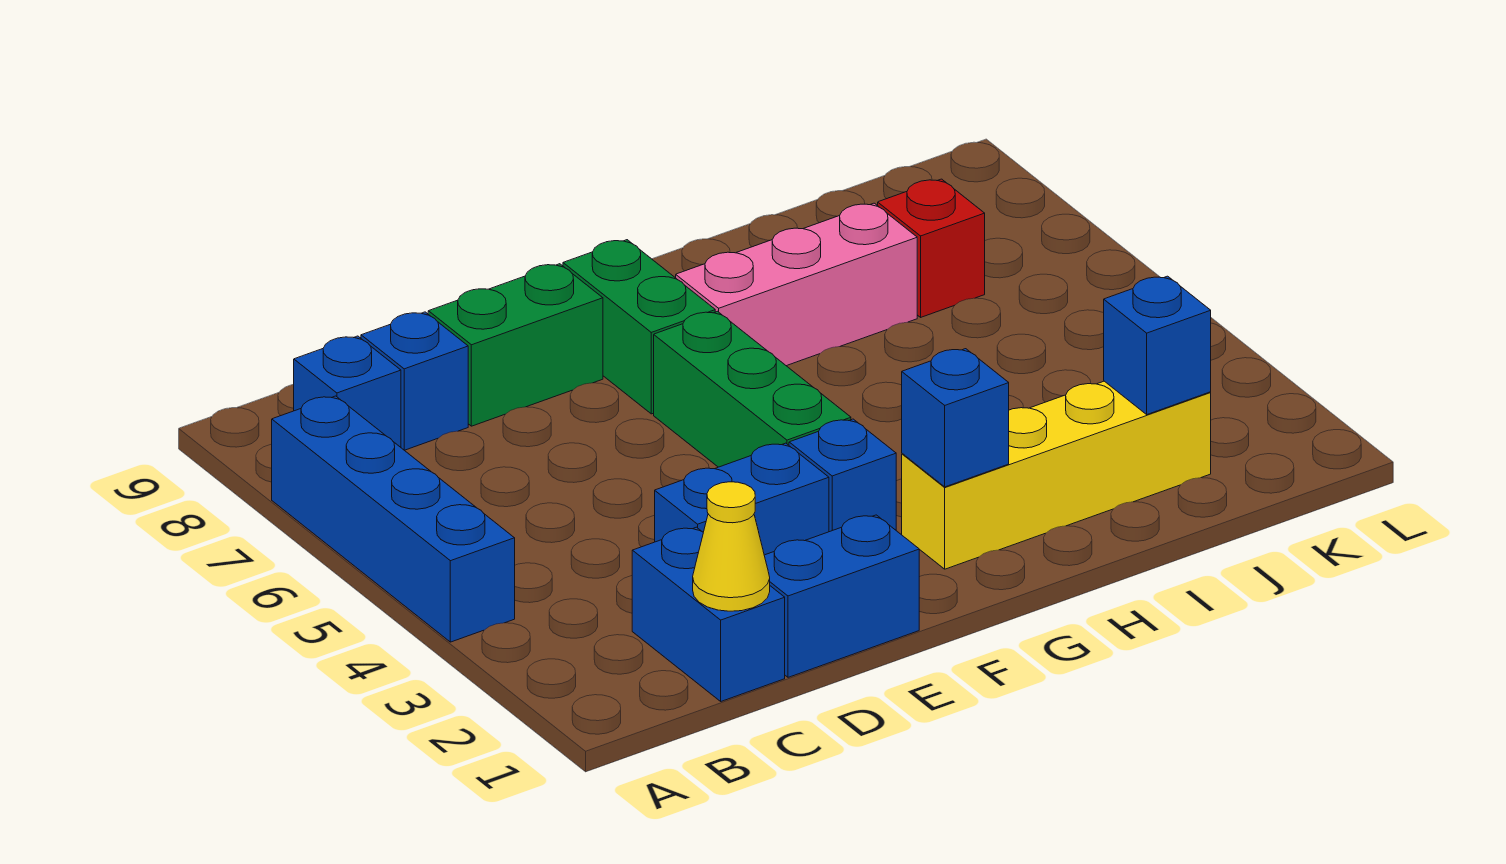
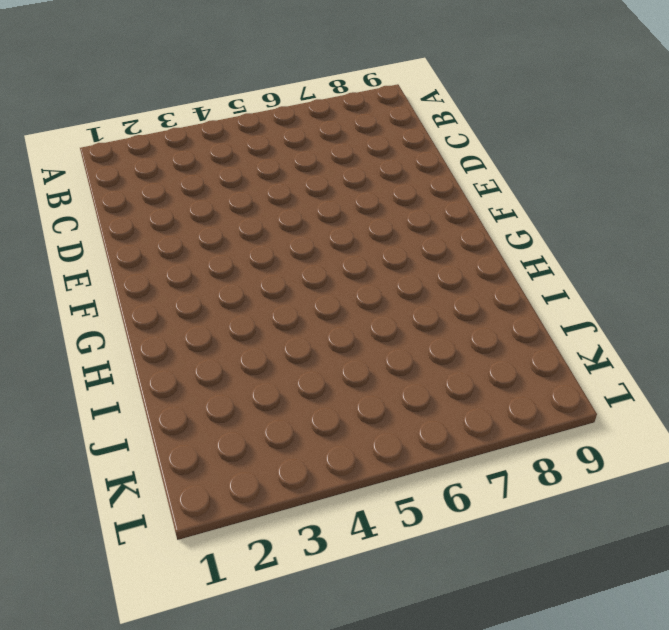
none -> blue 1x4 brick [272,396,515,642]
none -> blue 1x1 brick [294,336,401,447]
none -> blue 1x2 brick [632,527,785,701]

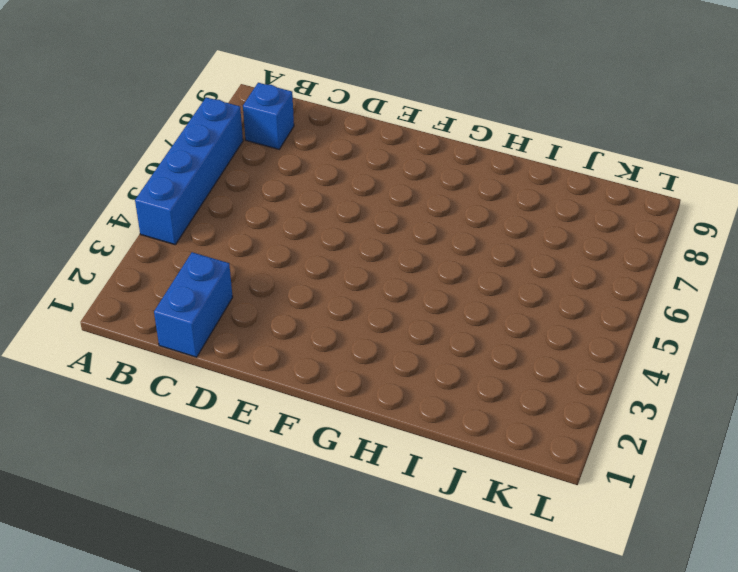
none -> blue 1x1 brick [361,312,468,450]
none -> blue 1x2 brick [764,515,919,677]
none -> blue 1x2 brick [655,443,829,555]

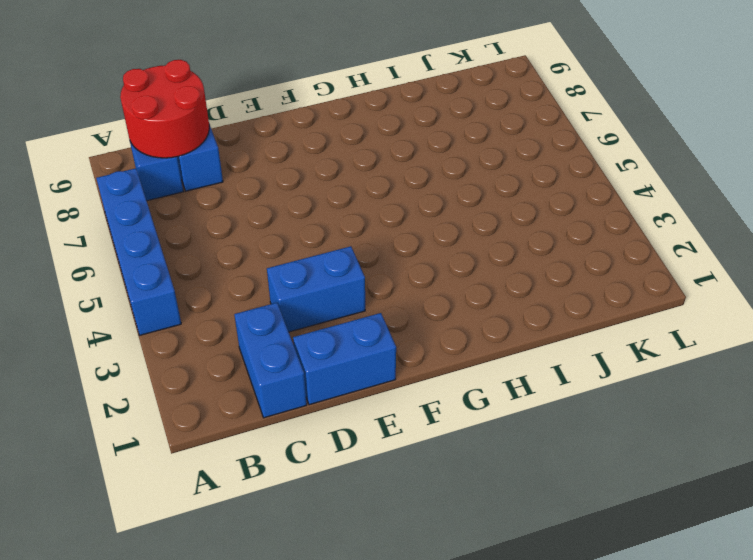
red 2x2 round brick [120,60,209,158] -> none
none -> green 1x2 brick [428,264,603,426]
none -> blue 1x1 brick [789,419,896,532]
none -> green 1x3 brick [654,311,851,467]

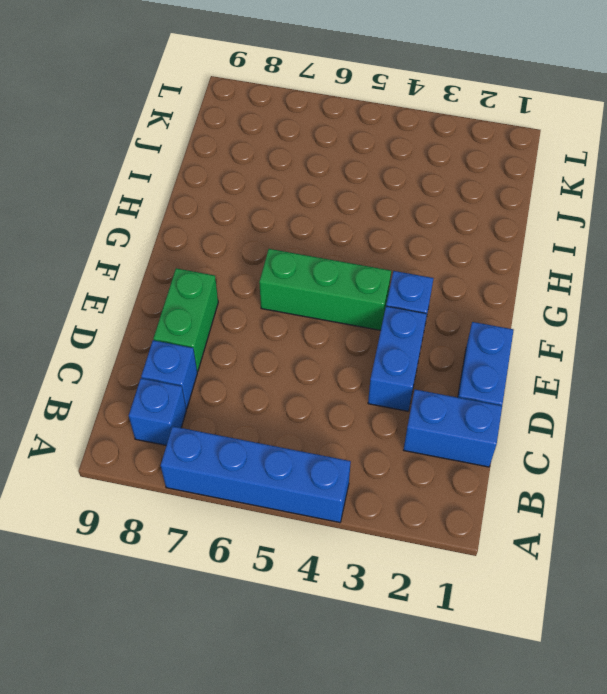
none -> green 1x2 brick [563,240,715,414]
none -> yellow 1x4 brick [902,381,1211,569]
none -> pink 1x3 brick [676,203,917,366]

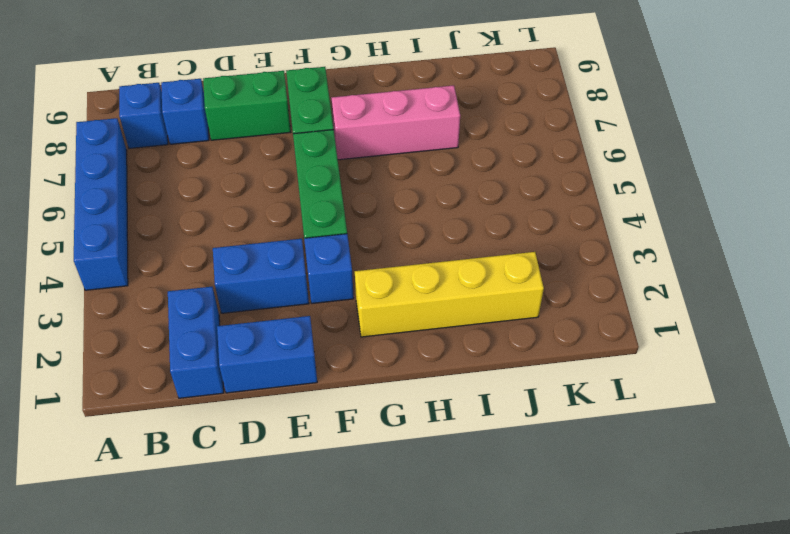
none -> red 1x1 brick [878,179,985,317]
none -> yellow 1x1 cone [693,482,770,611]
none -> blue 1x1 brick [902,349,1009,487]

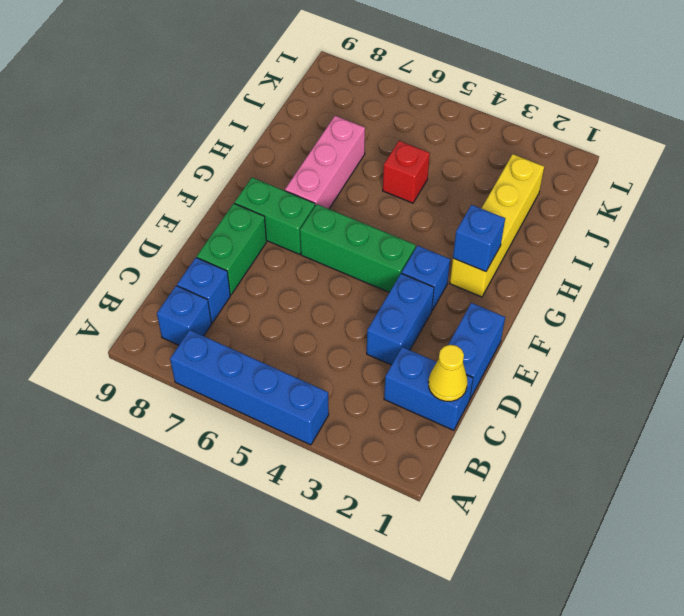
red 1x1 brick [383,141,430,203] -> red 1x1 brick moved to [878,179,985,317]
none -> blue 1x1 brick [1104,276,1211,414]

